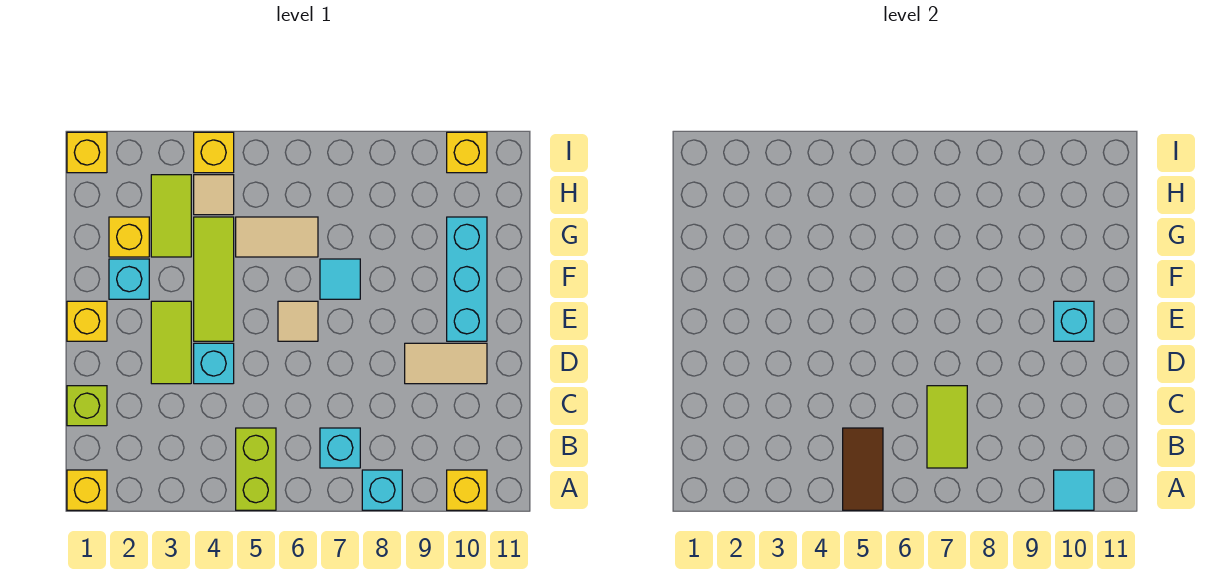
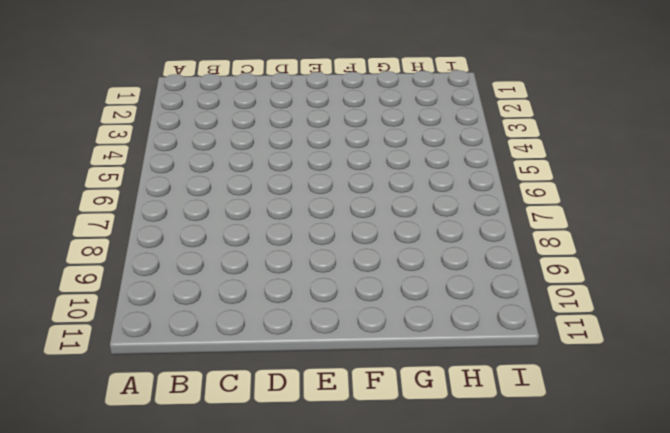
none -> yellow 1x1 brick [67,470,107,510]
none -> lime 1x2 brick [236,428,276,510]
none -> cyan 1x1 brick [362,470,402,510]

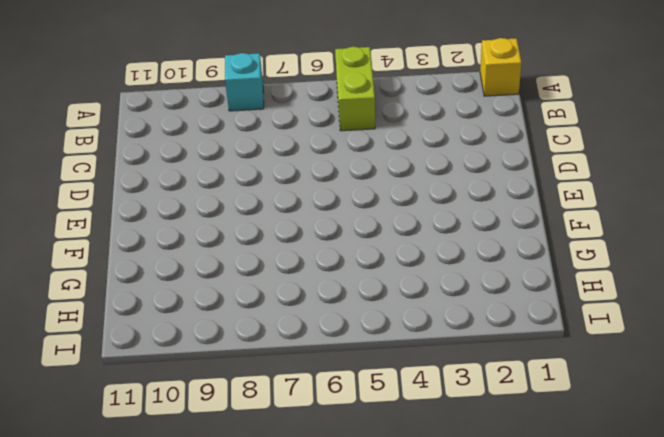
none -> yellow 1x1 brick [447,470,487,510]
none -> cyan 1x1 brick [320,428,360,468]
none -> lime 1x1 brick [67,386,107,426]

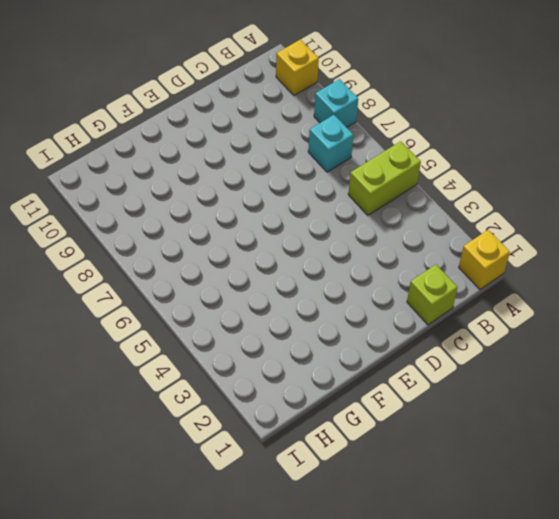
none -> lime 1x2 tile [151,301,191,384]
none -> cyan 1x1 brick [194,343,234,384]
none -> tan 1x2 tile [405,343,487,384]

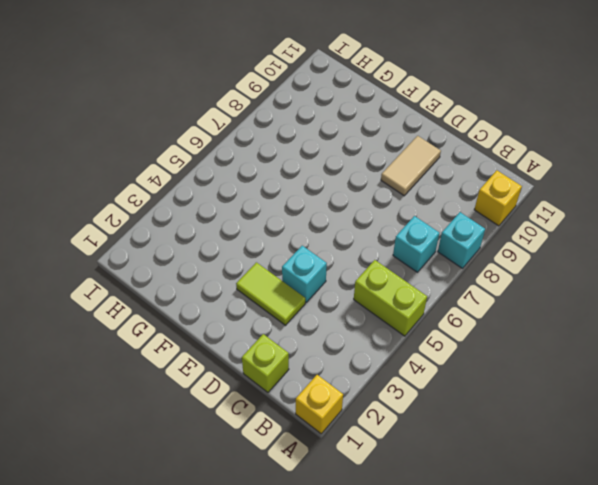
none -> yellow 1x1 brick [67,301,107,341]
none -> lime 1x3 tile [194,217,234,341]
none -> tan 1x1 tile [278,301,318,341]

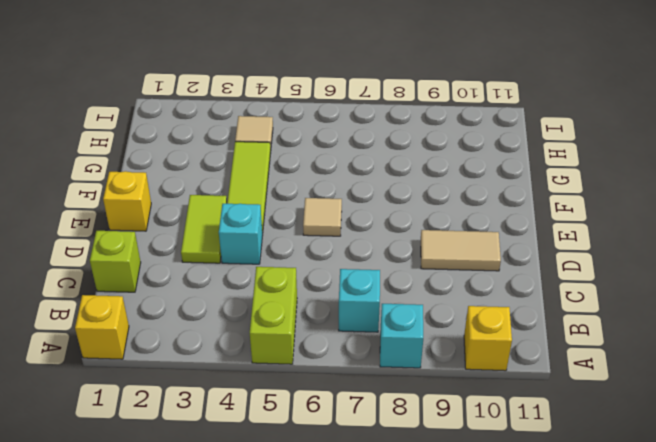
none -> cyan 1x3 brick [447,217,487,341]
none -> cyan 1x1 brick [109,259,149,299]
none -> cyan 1x1 tile [320,259,360,299]

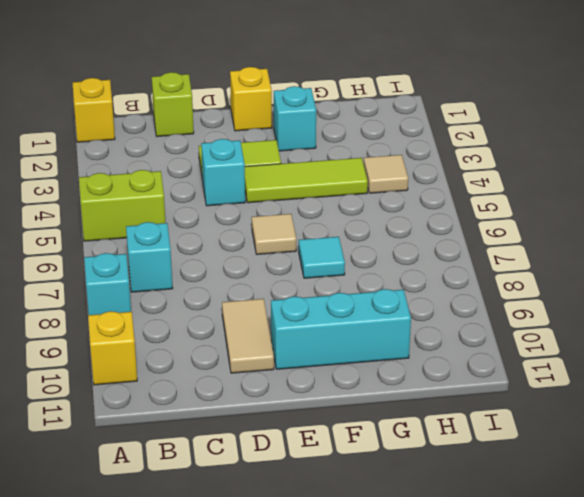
none -> yellow 1x1 brick [109,217,149,257]
none -> lime 1x2 tile [151,175,191,257]
none -> tan 1x2 tile [236,217,318,257]

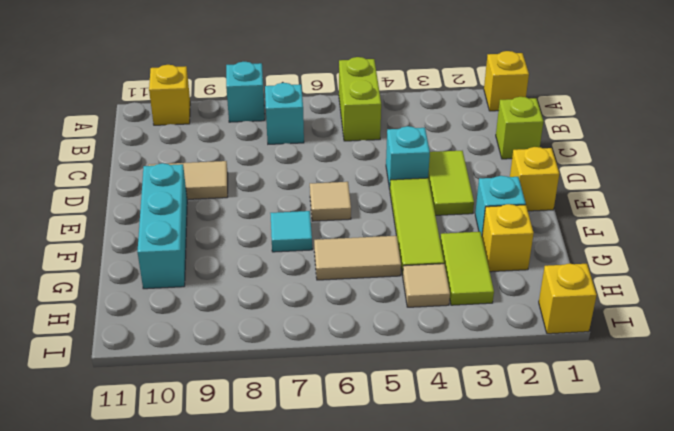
none -> yellow 1x1 brick [194,132,234,173]
none -> yellow 1x1 brick [447,132,487,173]
none -> brown 1x2 tile [843,428,883,510]

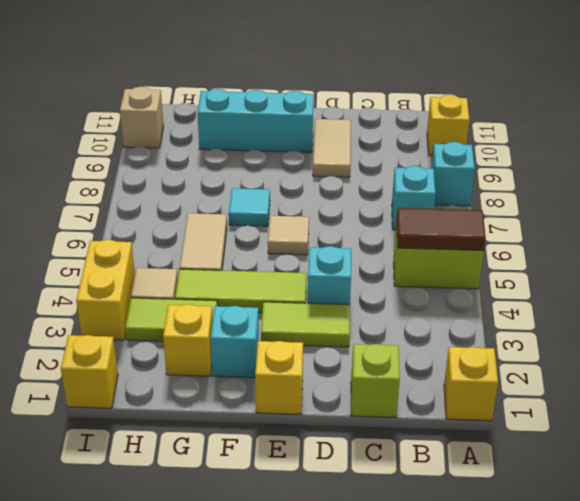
yellow 1x2 brick [76,240,135,340] -> yellow 1x1 brick [194,132,234,173]
tan 1x1 brick [120,87,164,148] -> yellow 1x1 brick [447,132,487,173]
none -> cyan 1x1 tile [1054,470,1094,510]
none -> lime 1x2 tile [927,386,967,468]
none -> cyan 1x1 brick [1054,301,1094,341]

